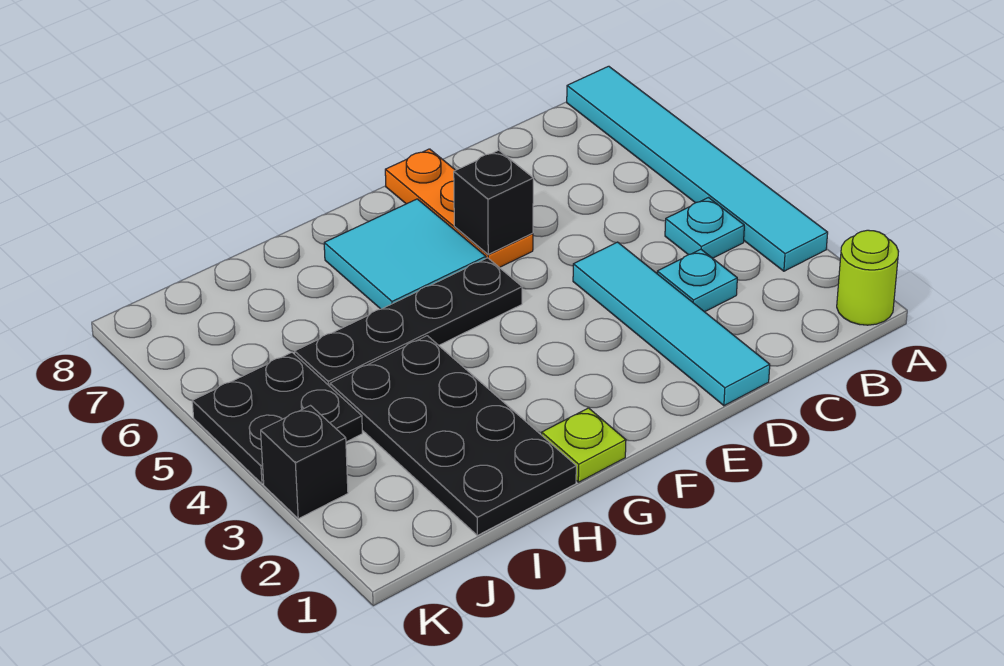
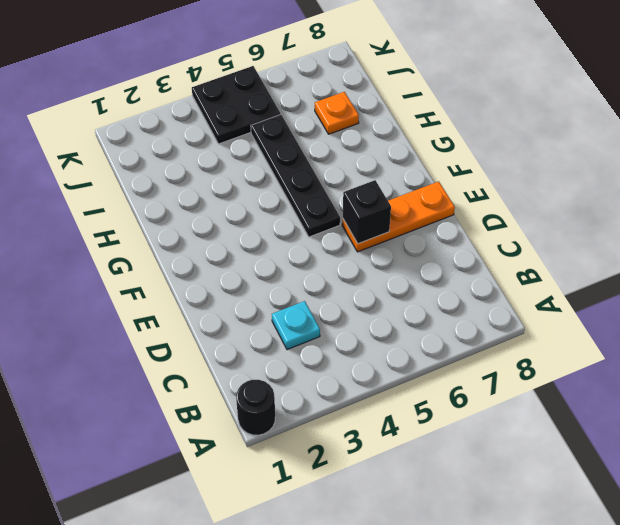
black 1x1 round brick [236,380,275,435] -> lime 1x1 round brick [837,230,899,325]
orange 1x1 plate [315,92,359,134] -> none
none -> cyan 1x6 tile [567,66,828,271]
none -> cyan 1x1 plate [665,198,744,258]
none -> cyan 1x4 tile [573,242,770,406]

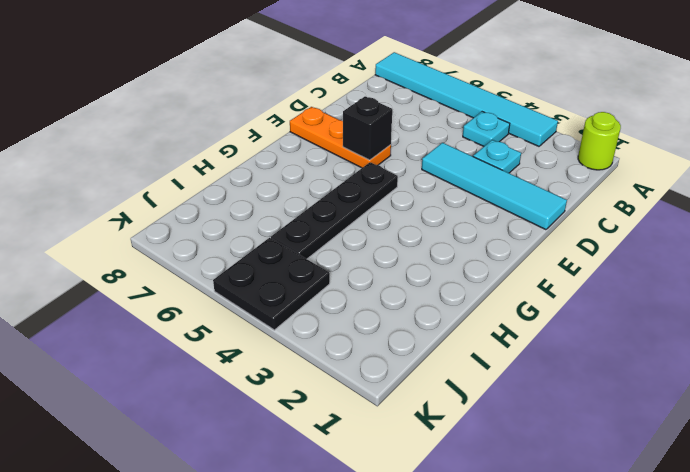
none -> cyan 2x2 tile [324,199,486,309]
none -> lime 1x1 plate [542,408,626,482]
none -> black 2x4 plate [330,336,576,535]

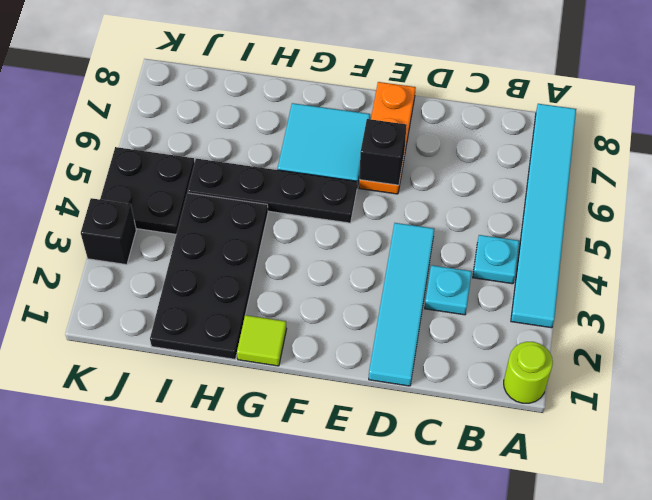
lime 1x1 tile [237,315,287,366] -> lime 1x1 plate [542,408,626,482]

